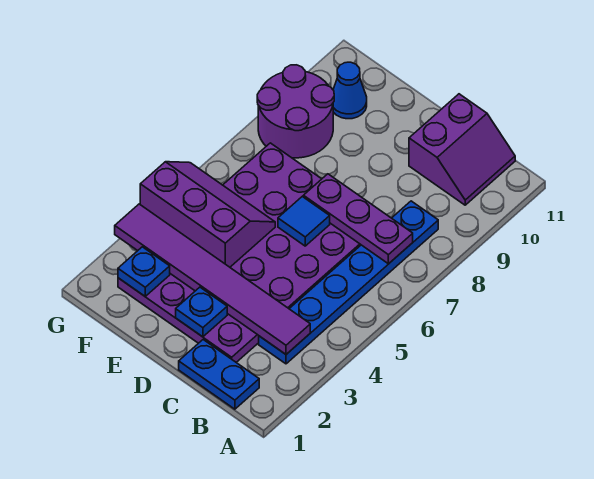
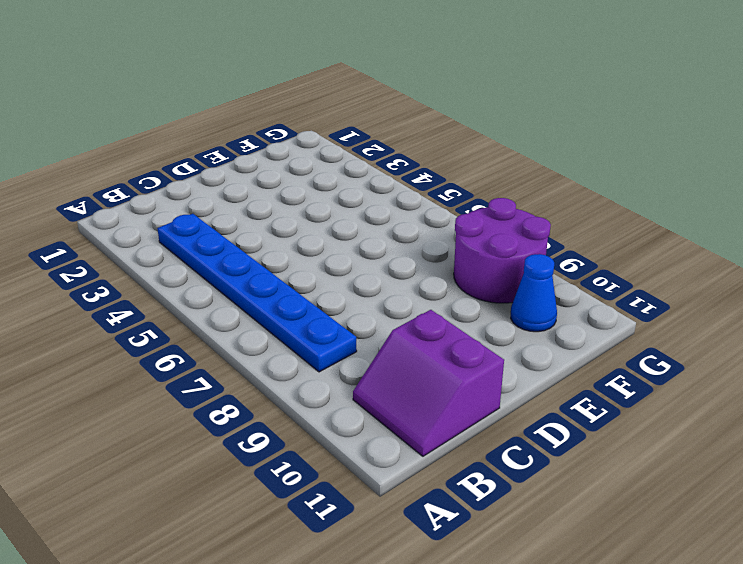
none -> blue 1x2 plate [179,340,259,409]
none -> purple 4x6 plate [118,143,361,362]
none -> purple 1x6 tile [115,204,310,354]

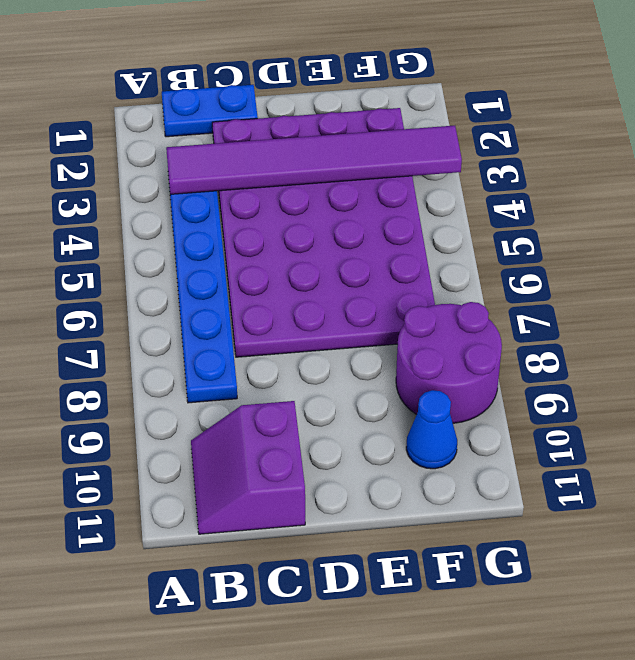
none -> purple 1x3 plate [303,174,413,264]
none -> blue 1x1 plate [176,287,227,337]
none -> blue 1x1 tile [278,197,330,246]

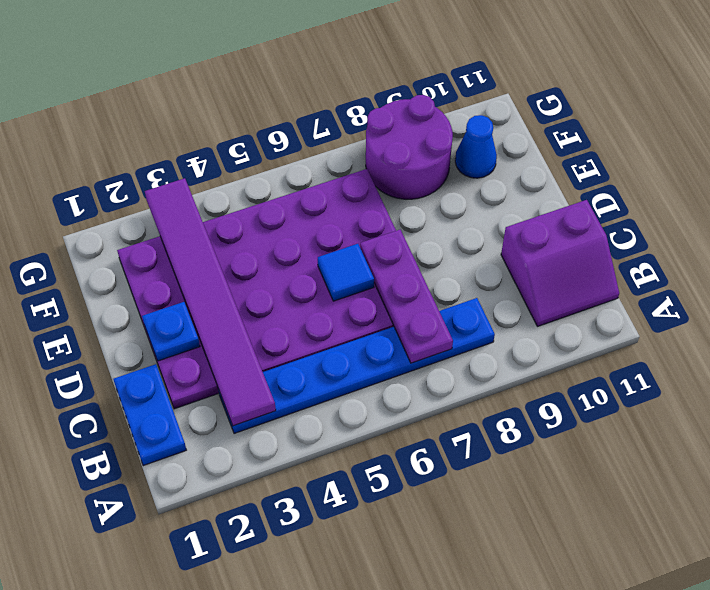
none -> purple 2x3 slope [140,162,275,267]
none -> blue 1x1 plate [118,247,170,296]

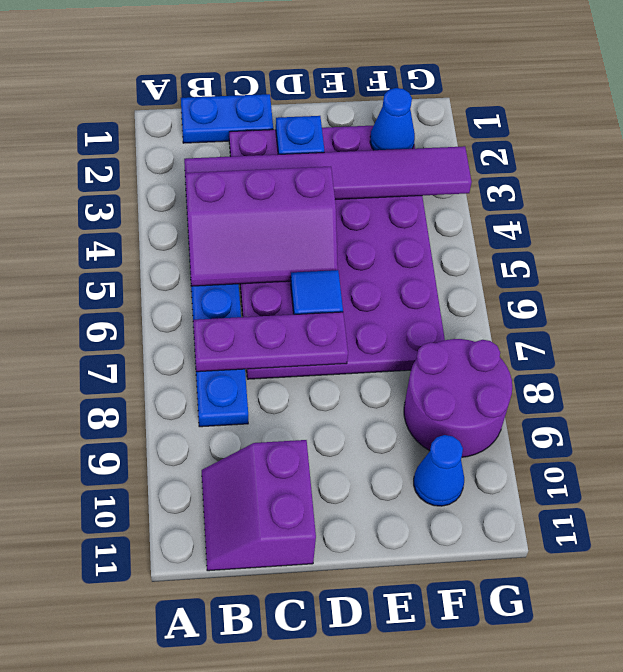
purple 2x3 slope [185,167,338,286] -> purple 2x3 slope moved to [140,162,275,267]
blue 1x1 cone [370,88,415,150] -> blue 1x1 plate [118,247,170,296]

